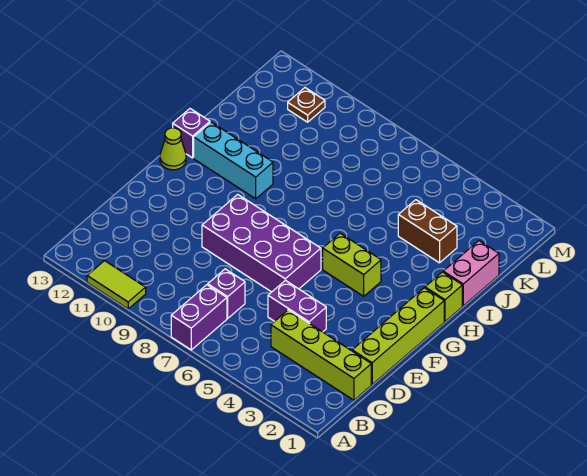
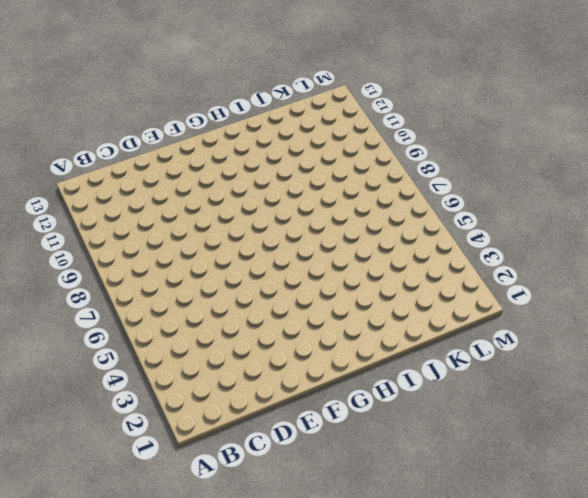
none -> purple 1x2 brick [171,285,227,350]
none -> lime 1x2 tile [87,261,146,309]
none -> lime 1x4 brick [271,310,371,400]

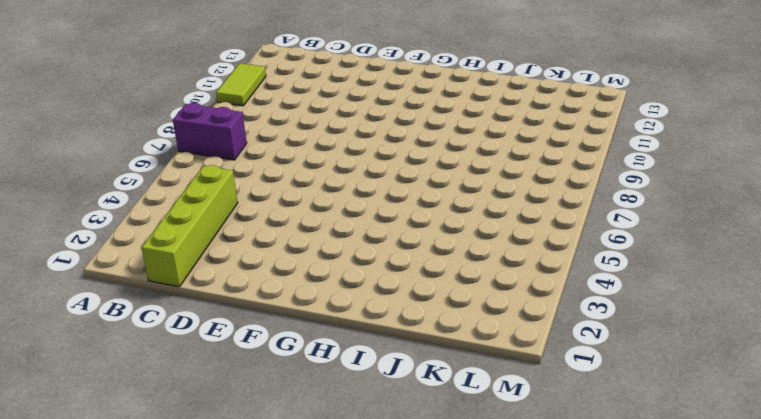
none -> purple 1x1 brick [208,269,245,318]
none -> lime 1x4 brick [352,288,444,384]
none -> purple 1x2 brick [268,280,326,332]

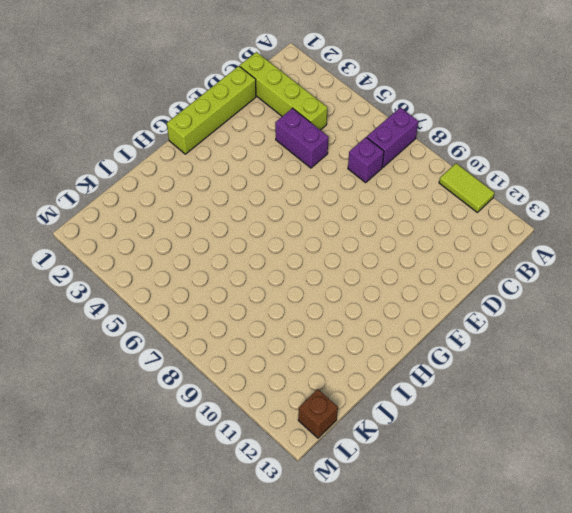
brown 1x1 brick [298,389,338,438] -> none
none -> purple 2x4 brick [202,194,321,292]
none -> lime 1x2 brick [323,233,381,296]
none -> lime 1x1 cone [160,128,186,170]

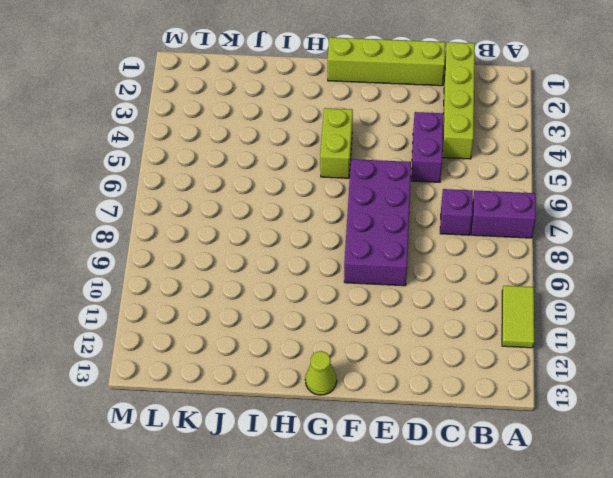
none -> lime 1x1 brick [425,272,462,321]
none -> cyan 1x3 brick [194,122,273,199]
none -> purple 1x1 brick [173,109,210,158]

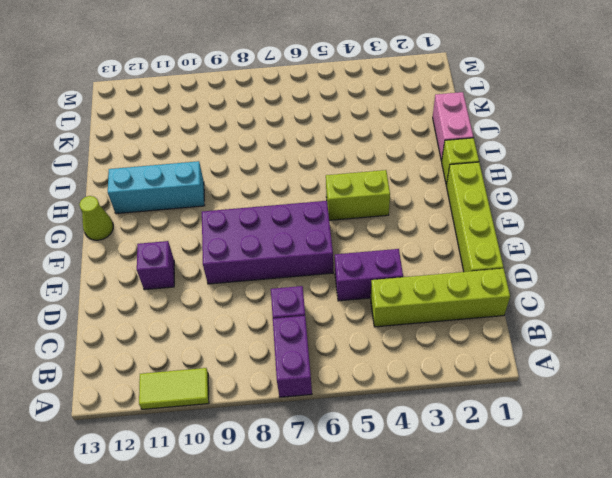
purple 1x1 brick [137,241,174,290] -> purple 1x1 brick moved to [173,109,210,158]
none -> brown 1x2 brick [398,200,457,263]
none -> brown 1x1 plate [288,88,325,122]

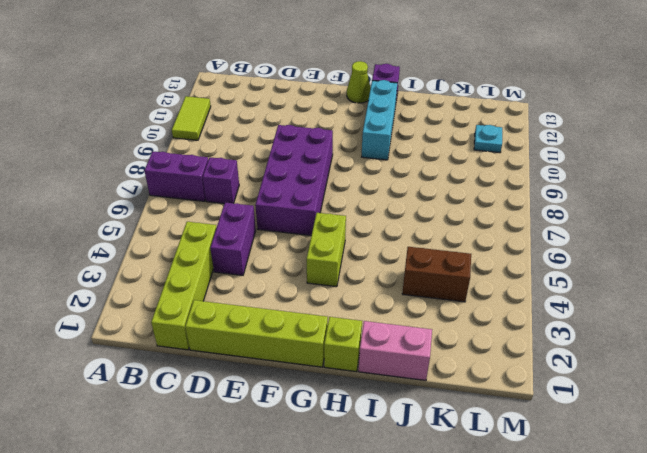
brown 1x2 brick [402,247,471,302] -> brown 1x2 brick turned to [398,200,457,263]
cyan 1x1 plate [474,125,502,153] -> brown 1x1 plate [288,88,325,122]

